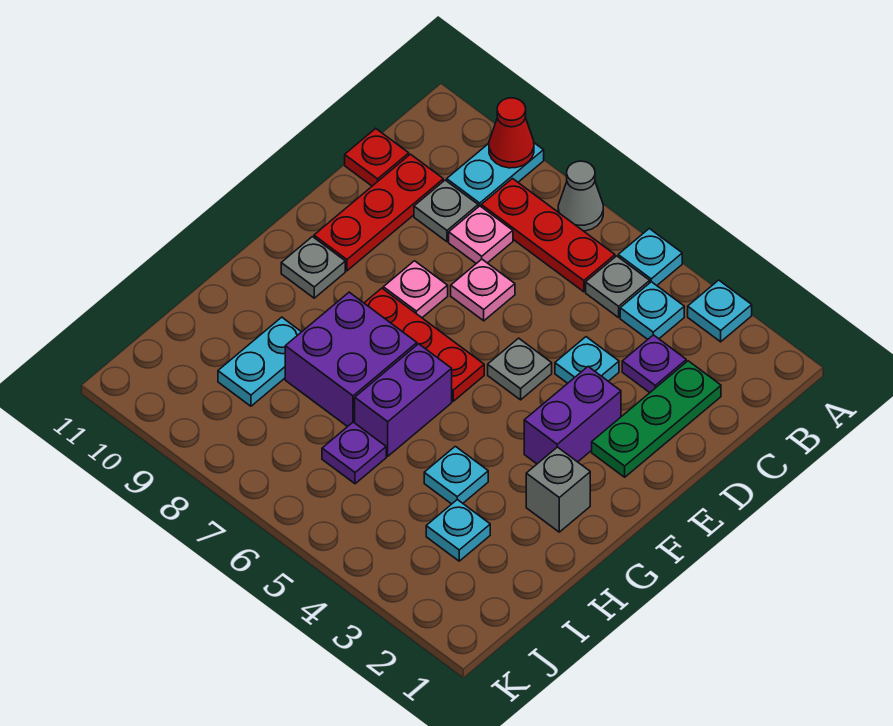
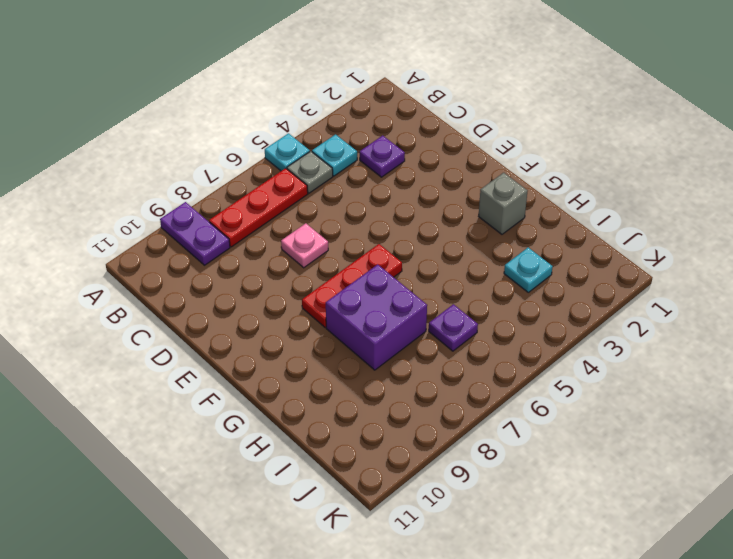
purple 1x2 plate [160,202,230,265] -> cyan 1x2 plate [447,143,544,207]
none -> cyan 1x1 plate [688,280,752,342]
none -> grey 1x1 cone [558,161,603,231]
none -> green 1x3 plate [592,361,721,477]

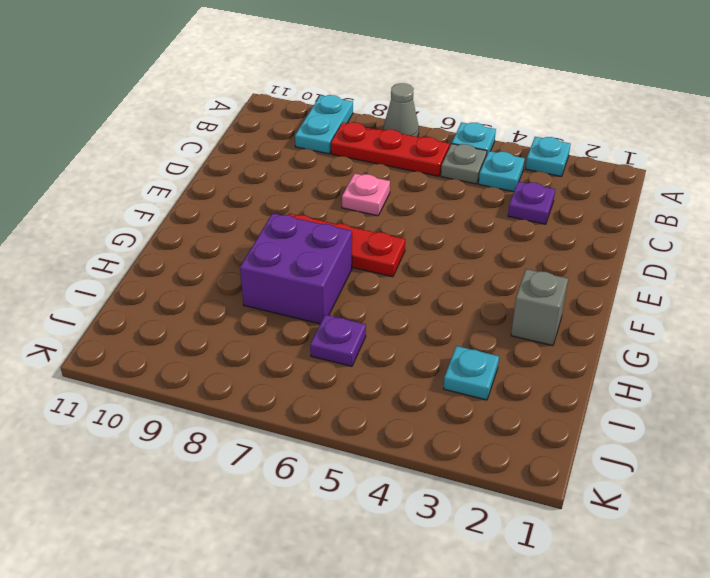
none -> green 1x3 plate [592,361,721,477]
none -> pink 1x1 plate [449,206,513,264]
none -> grey 1x1 plate [414,180,478,242]

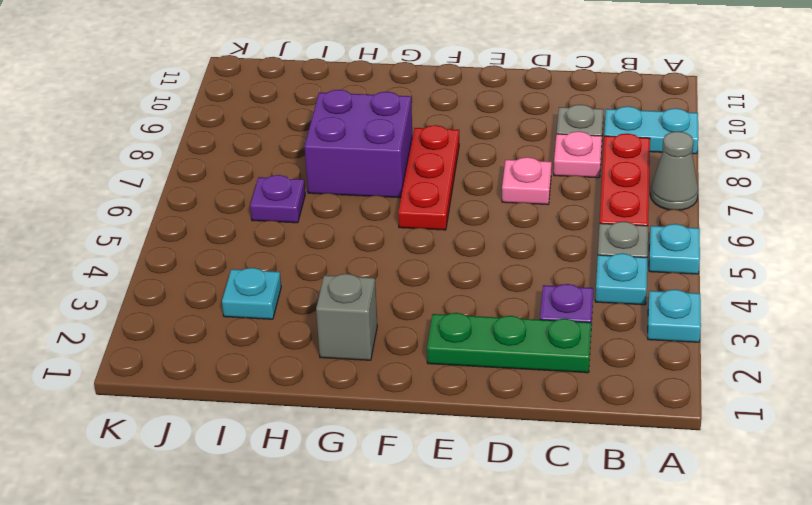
none -> red 1x3 plate [314,154,443,271]
none -> red 1x1 plate [345,128,409,186]
none -> cyan 1x1 plate [555,337,619,383]

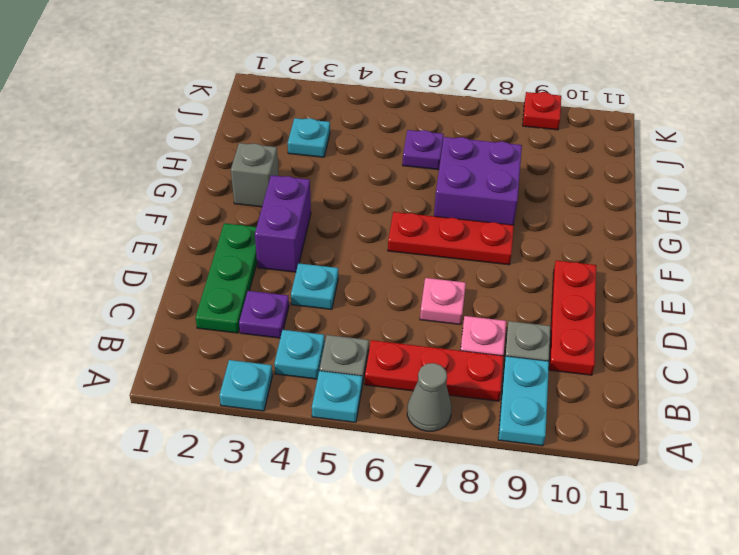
red 1x1 plate [523,92,561,130] -> red 1x1 plate moved to [345,128,409,186]
none -> grey 1x1 plate [488,338,552,400]
none -> pink 1x1 plate [383,261,448,318]
none -> grey 1x1 plate [281,237,345,298]

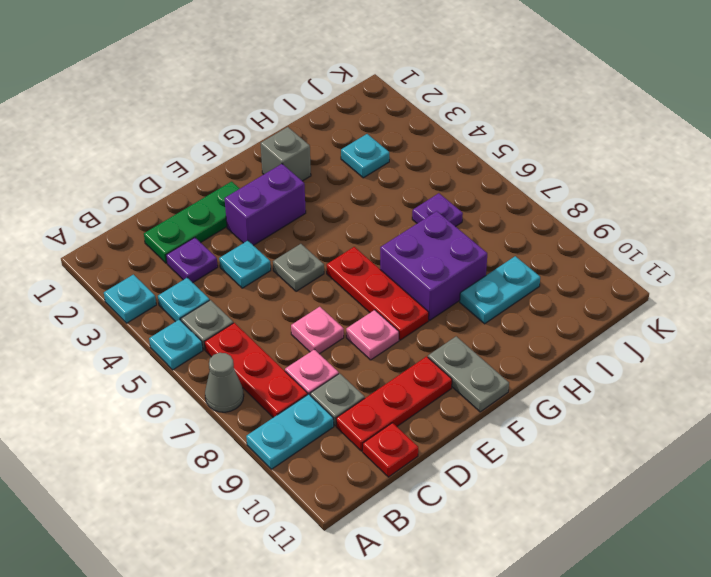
grey 1x2 plate [428,336,509,412] -> grey 1x1 plate [281,237,345,298]
none -> purple 1x2 brick [355,344,452,456]
none -> cyan 1x1 plate [424,446,488,504]
none -> red 1x1 cone [489,98,534,168]

